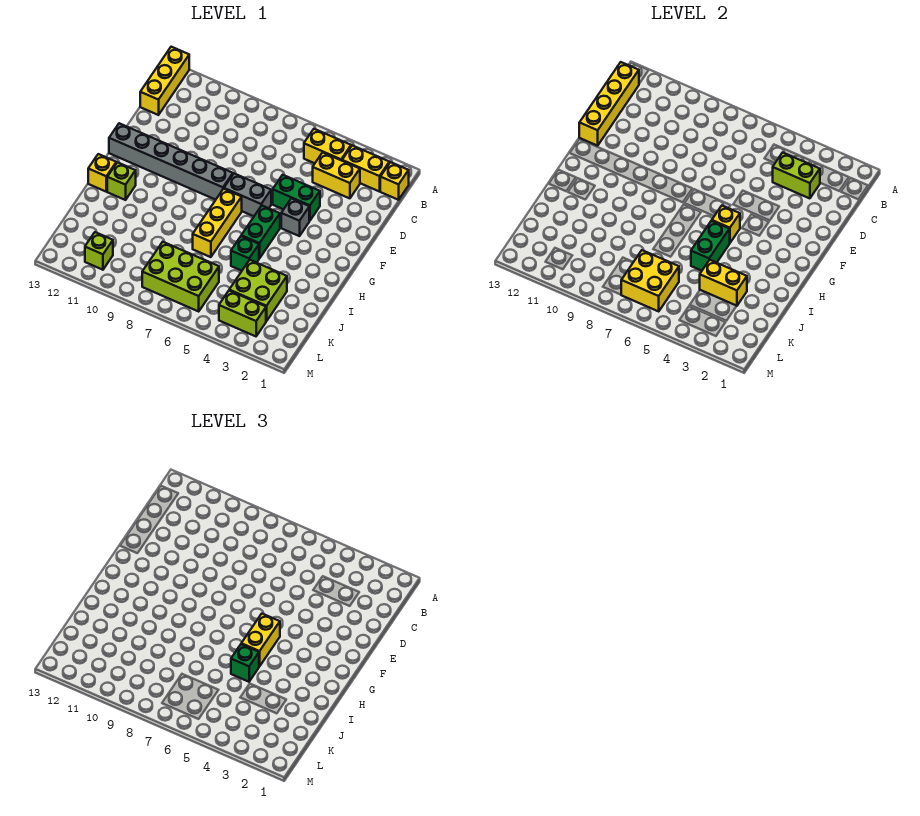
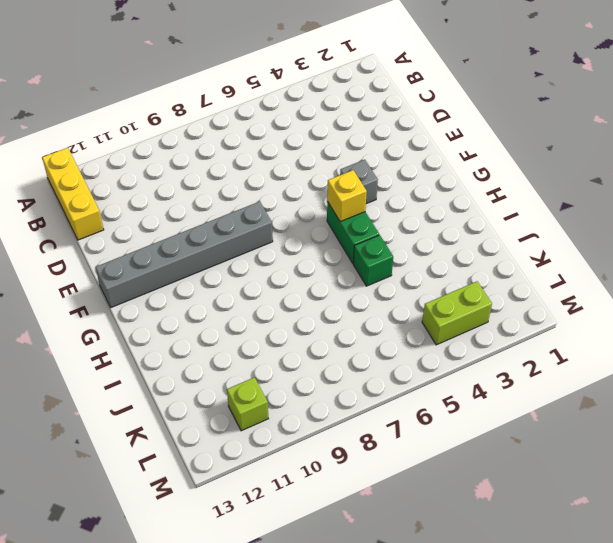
none -> yellow 1x1 brick [380,162,409,200]
none -> yellow 1x2 brick [342,145,389,192]
none -> yellow 1x2 brick [304,129,351,163]

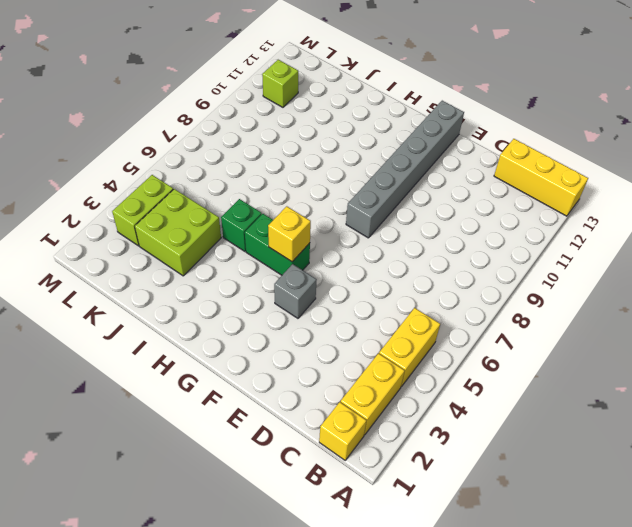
none -> yellow 1x2 brick [313,152,360,198]
none -> green 1x2 brick [273,175,320,221]
none -> grey 1x2 brick [224,174,271,216]

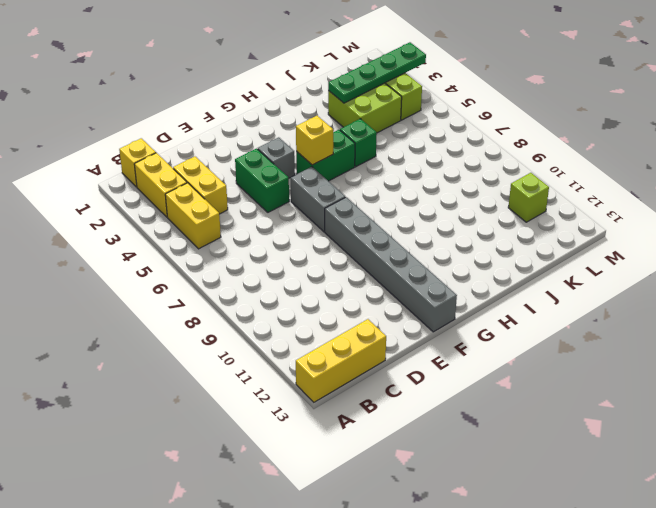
green 1x4 plate [328,42,426,103] -> yellow 1x2 brick [700,260,747,306]
none -> yellow 1x3 brick [193,189,242,257]
none -> lime 1x1 brick [107,162,136,200]
none -> yellow 1x1 brick [88,154,116,192]

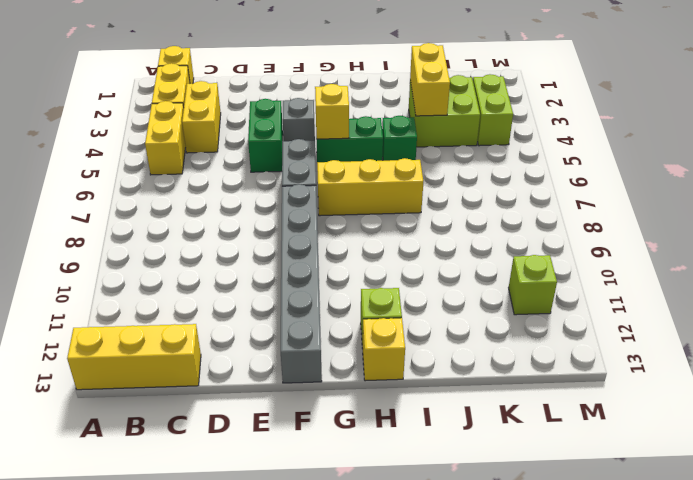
none -> lime 2x3 brick [142,242,219,311]
none -> yellow 1x4 brick [579,62,639,146]
none -> lime 1x2 brick [773,152,820,198]

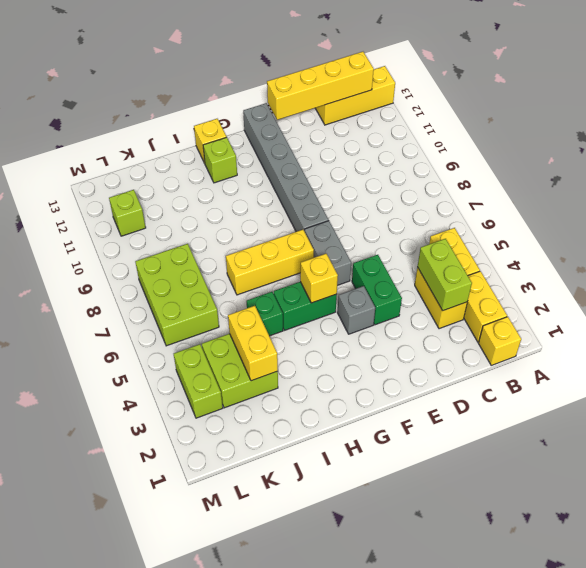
none -> green 1x2 brick [691,221,730,271]
none -> yellow 2x2 brick [621,250,679,311]
none -> yellow 1x2 brick [241,614,280,666]

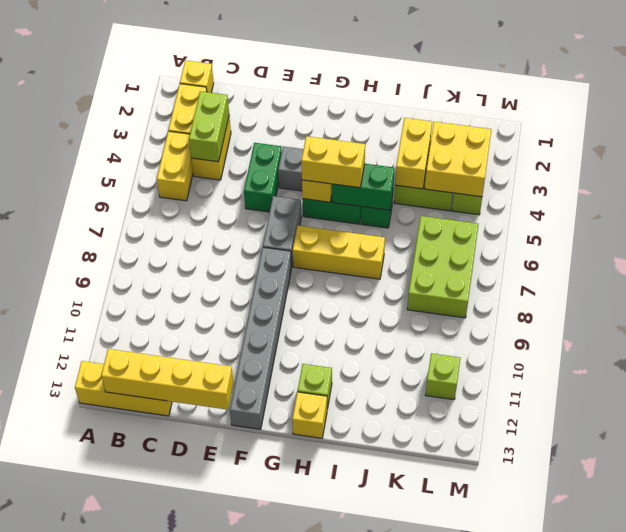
yellow 2x2 brick [425,122,492,197] -> yellow 2x2 brick moved to [621,250,679,311]
none -> green 1x1 brick [231,644,259,682]

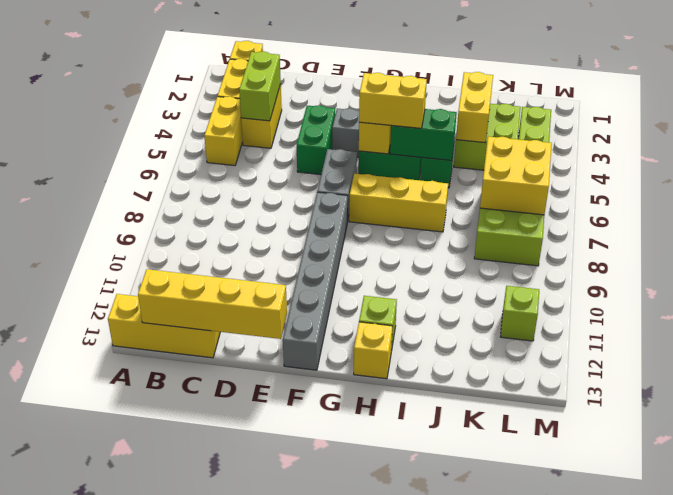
none -> green 1x1 brick [231,644,259,682]

